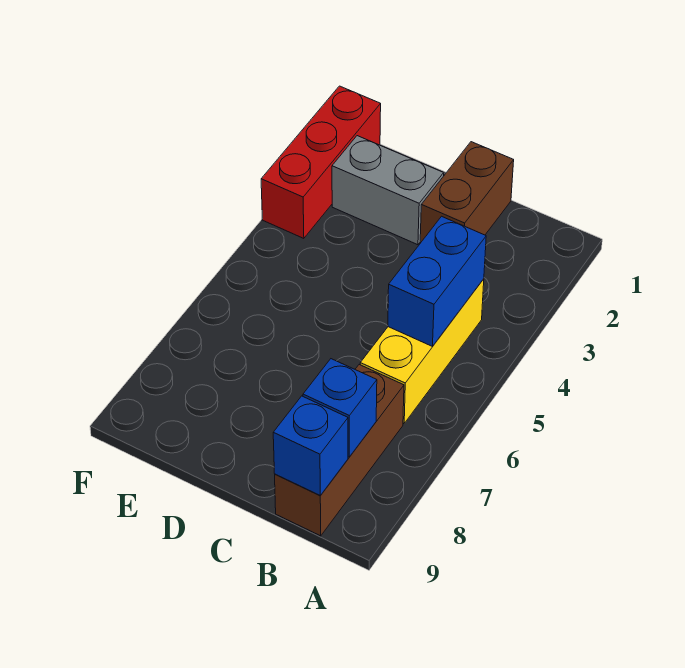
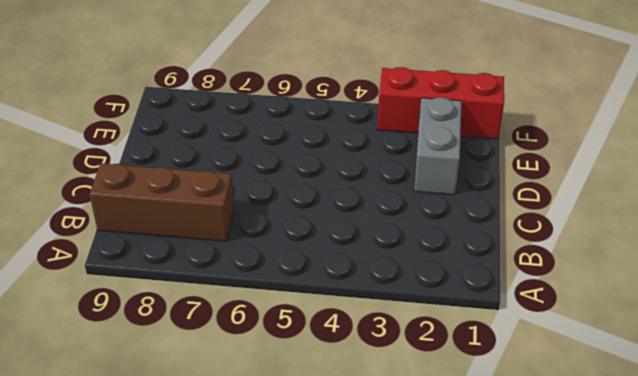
none -> yellow 1x3 brick [360,279,484,423]
none -> brown 1x2 brick [420,142,514,243]

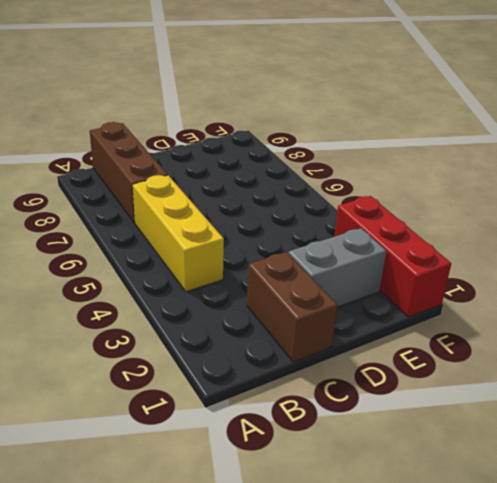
none -> blue 1x2 brick [388,216,486,346]
none -> blue 1x1 brick [303,359,377,457]

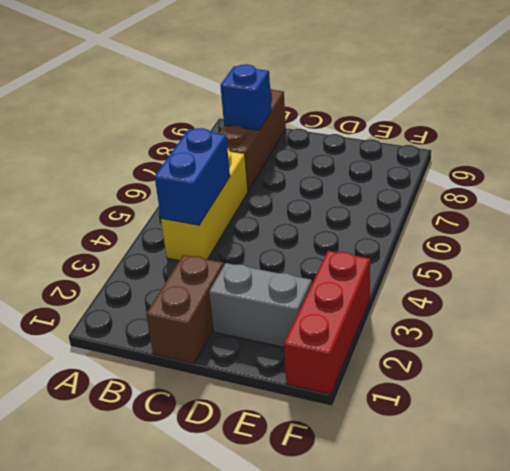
none -> blue 1x1 brick [273,396,348,496]

